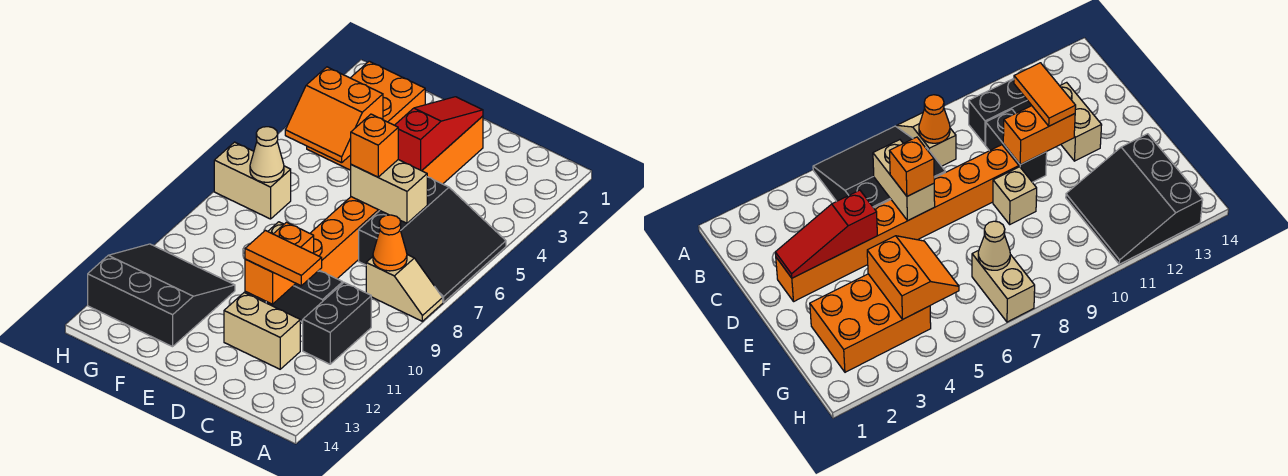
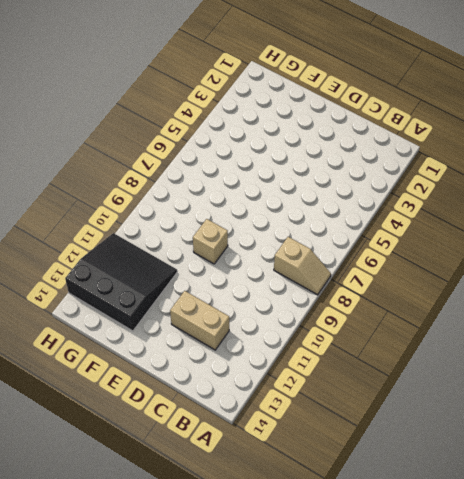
none -> black 3x3 slope [359,177,506,302]
none -> black 1x2 brick [303,283,371,364]
none -> black 1x2 brick [266,270,343,322]

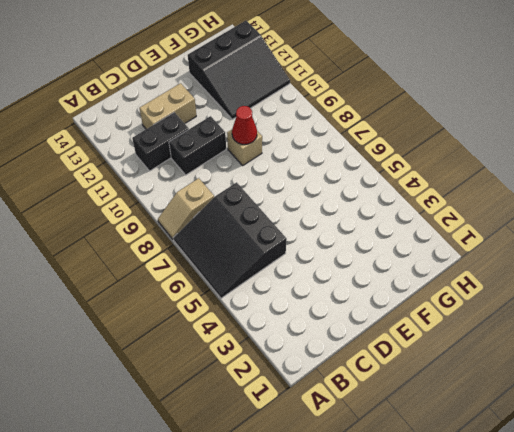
black 1x2 brick [132,112,189,171] -> black 1x2 brick turned to [303,283,371,364]
red 1x1 cone [232,106,257,145] -> none
none -> orange 1x8 brick [310,116,483,279]
none -> orange 2x3 brick [307,61,425,170]
none -> tan 1x2 brick [214,142,291,219]

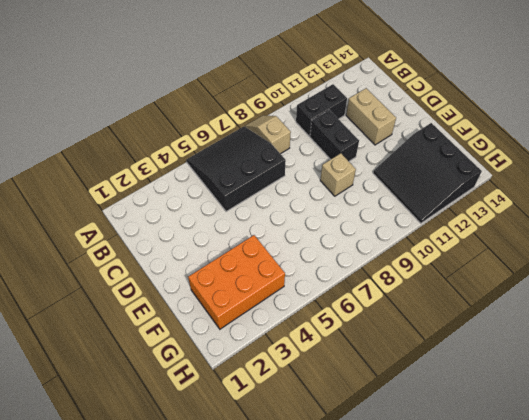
none -> orange 1x8 brick [310,116,483,279]
none -> tan 1x2 brick [214,142,291,219]
none -> orange 1x1 cone [373,215,407,271]

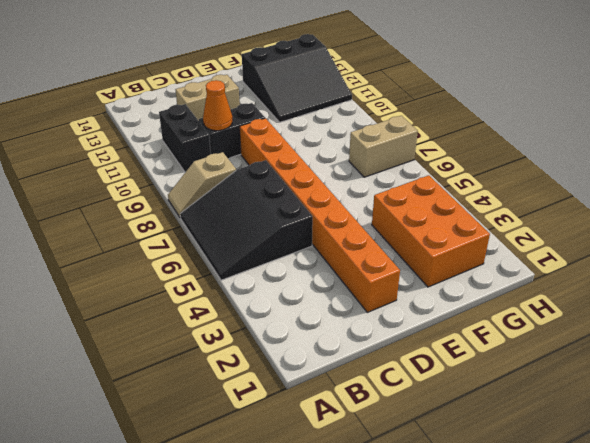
orange 1x1 cone [203,80,232,131] -> orange 1x1 cone moved to [373,215,407,271]
none -> tan 1x1 brick [993,167,1037,224]
none -> tan 1x2 brick [351,160,427,223]
none -> red 1x3 slope [395,97,483,171]

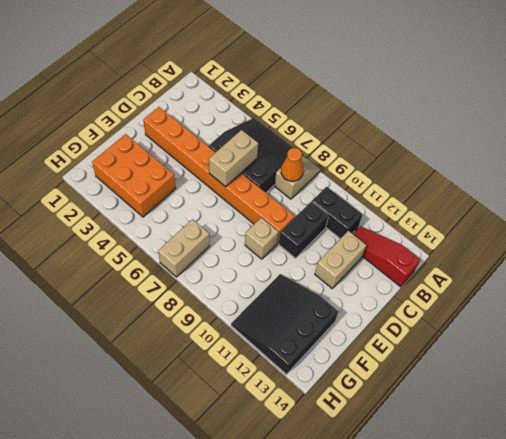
red 1x3 slope [353,226,420,287] -> red 1x3 slope moved to [395,97,483,171]
none -> orange 1x2 brick [245,222,314,304]
none -> orange 2x2 slope [285,67,383,163]
none -> tan 1x1 cone [250,127,284,182]

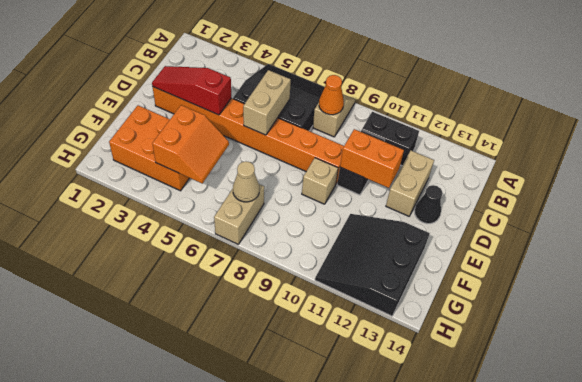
black 1x1 cone [415,185,442,224] -> none
none -> orange 1x2 tile [245,230,322,286]
none -> orange 1x1 brick [351,114,398,177]

